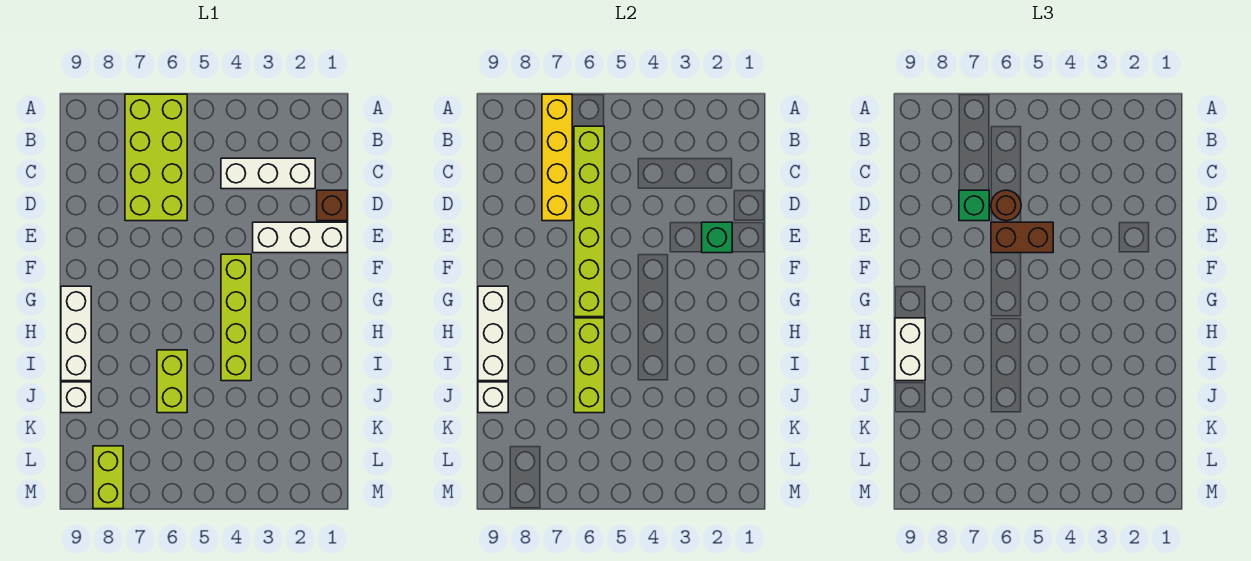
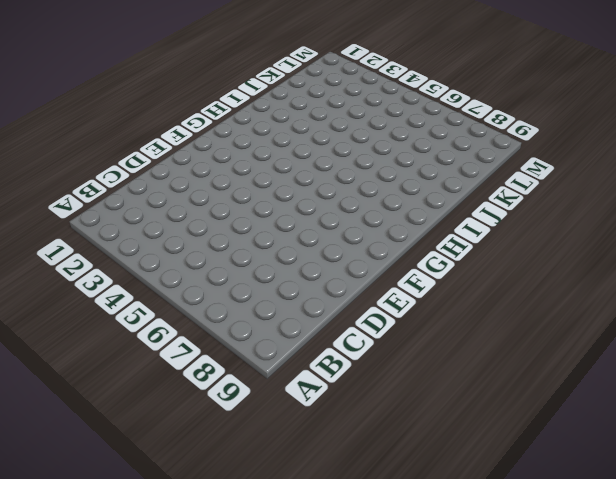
none -> lime 2x4 brick [125,94,187,221]
none -> white 1x3 brick [221,158,315,189]
none -> brown 1x1 brick [317,190,347,221]

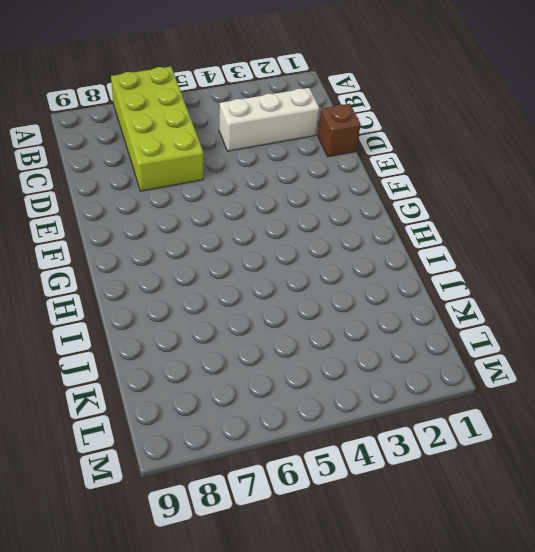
none -> white 1x3 brick [253,222,347,253]
none -> lime 1x4 brick [221,254,251,381]
none -> white 1x3 brick [61,286,91,381]

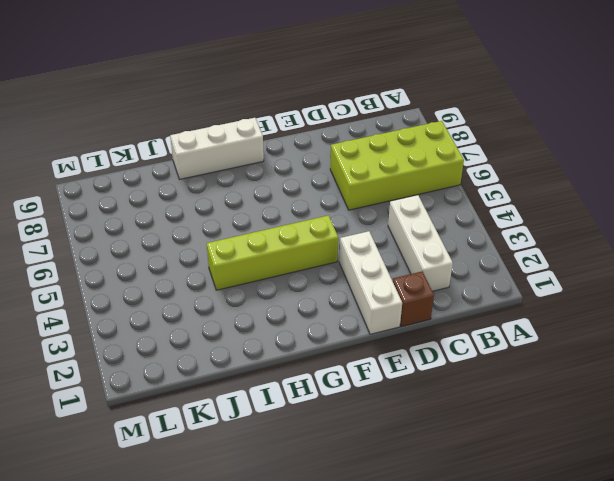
none -> lime 1x2 brick [157,350,187,413]
none -> white 1x1 brick [61,382,91,413]
none -> lime 1x2 brick [93,446,123,509]

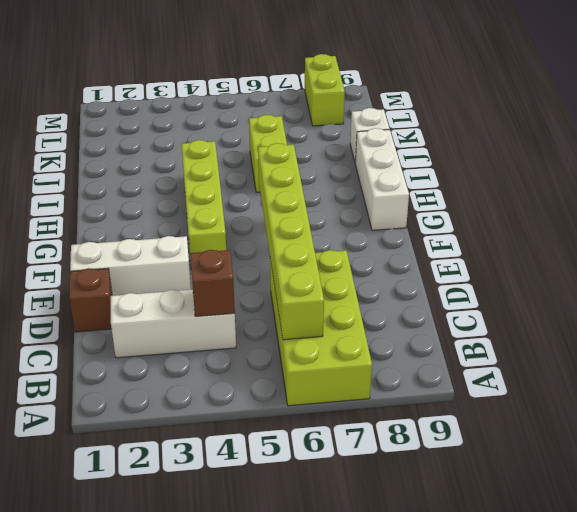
brown 1x1 brick [190,250,235,316] -> none
none -> yellow 1x4 brick [542,94,572,221]
none -> green 1x1 brick [702,222,732,253]
none -> white 1x3 brick [478,286,508,381]

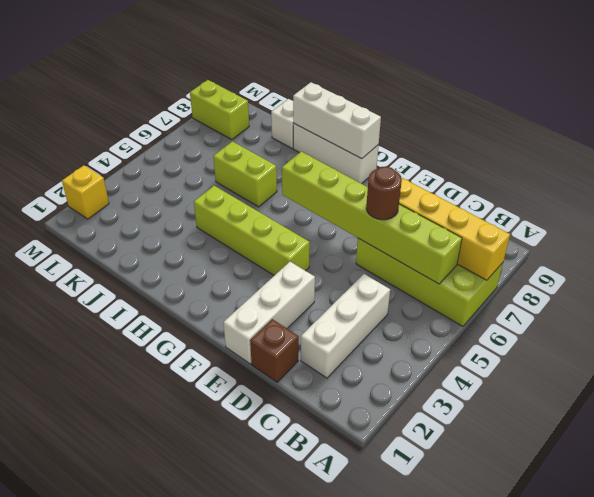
yellow 1x1 brick [62,166,109,219] -> none
none -> green 1x1 brick [702,222,732,253]
none -> lime 1x3 brick [574,318,604,413]
none -> white 1x1 brick [478,382,508,413]

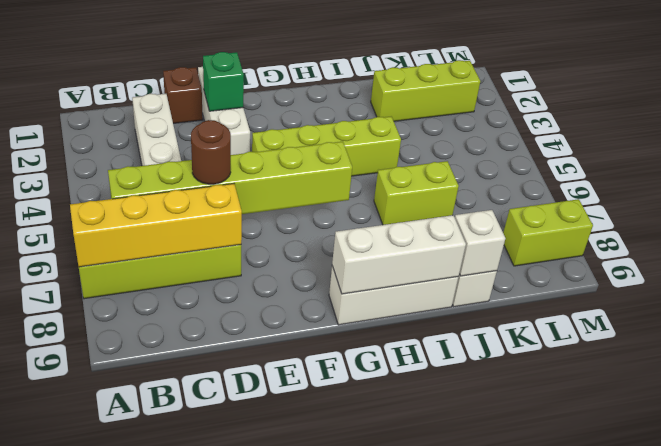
lime 1x3 brick [371,60,480,121] -> lime 1x3 brick moved to [574,318,604,413]
none -> green 1x1 brick [959,190,989,221]
none -> brown 1x2 brick [991,222,1053,253]
none -> white 1x2 brick [895,318,925,381]

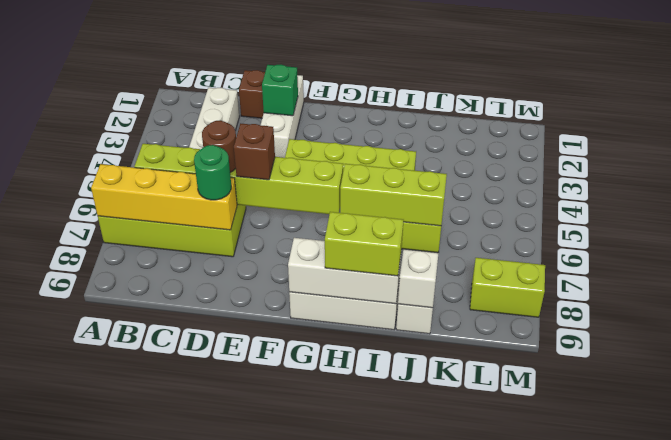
green 1x1 round brick [194,145,231,200] -> green 1x1 brick [959,190,989,221]
brown 1x1 brick [234,124,275,180] -> brown 1x2 brick [991,222,1053,253]
lime 1x2 brick [325,212,403,276] -> white 1x2 brick [895,318,925,381]

